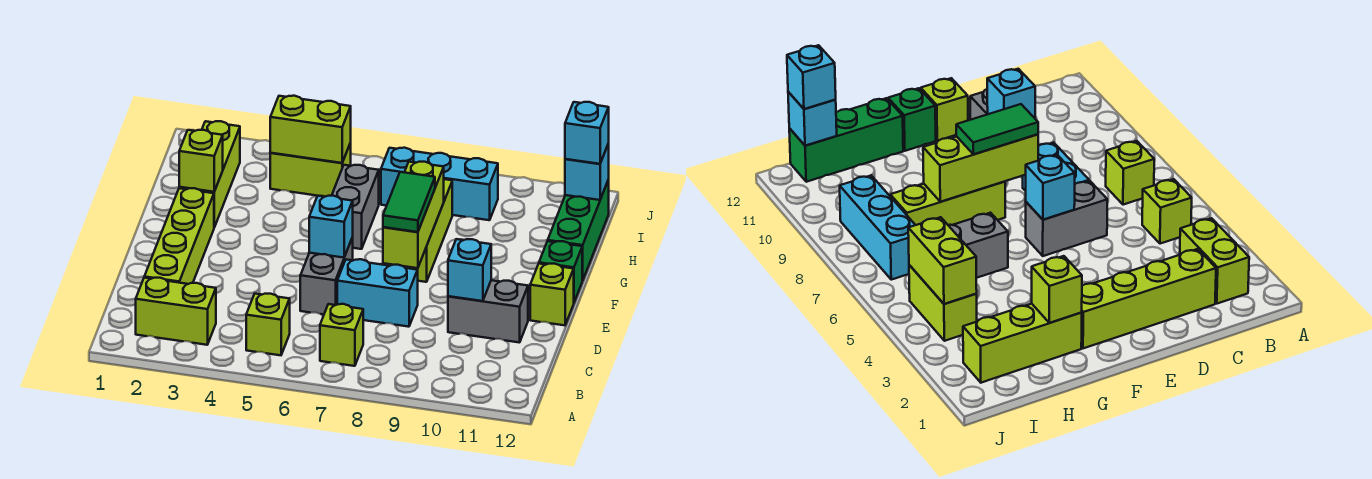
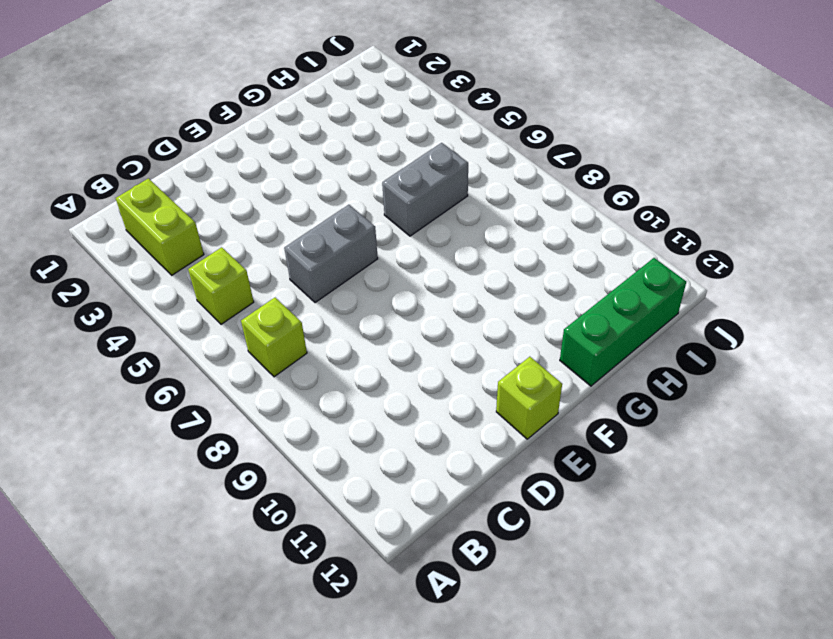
none -> lime 1x4 brick [144,188,214,284]
none -> cyan 1x2 brick [337,259,418,327]
none -> grey 1x2 brick [448,280,528,343]

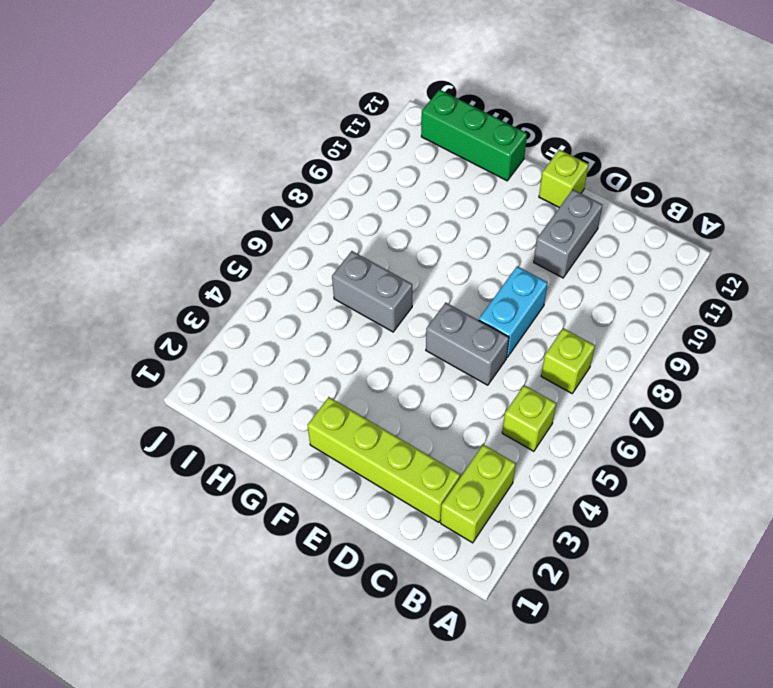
none -> lime 1x3 brick [404,179,452,282]
none -> green 1x1 brick [539,241,582,302]
none -> lime 1x3 brick [179,121,240,227]

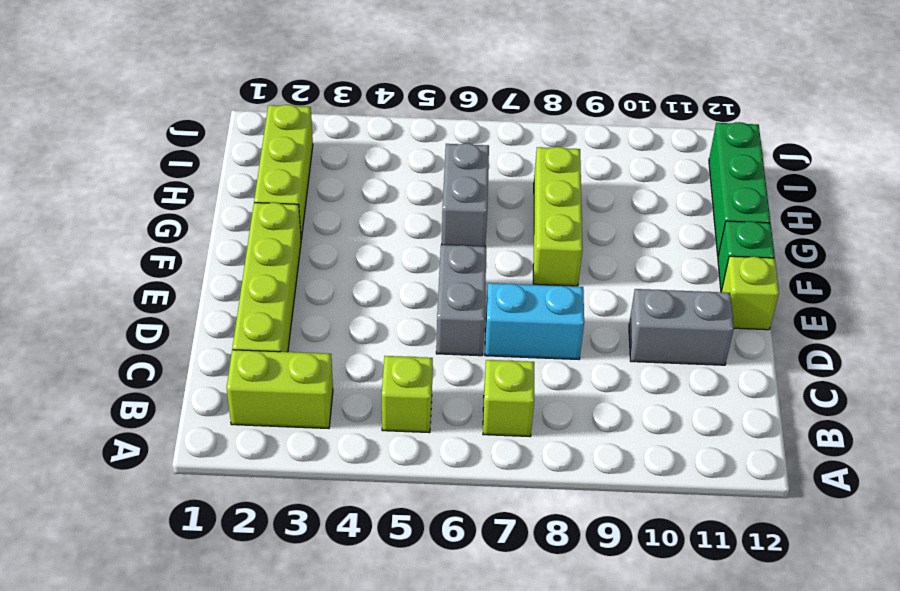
none -> lime 1x2 brick [270,143,351,197]
none -> cyan 1x3 brick [381,148,498,220]
none -> cyan 1x1 brick [448,239,491,301]

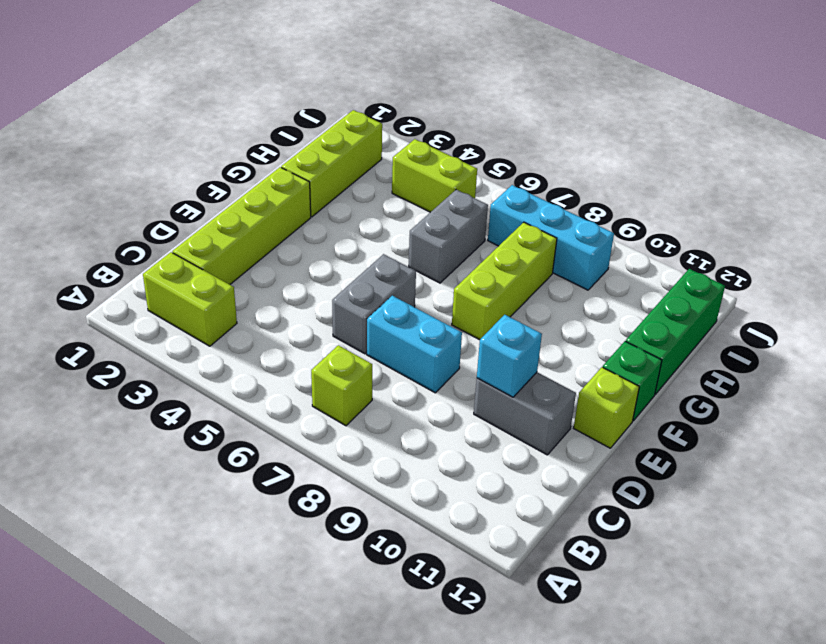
none -> lime 1x1 brick [246,294,290,355]
none -> cyan 1x1 brick [309,196,353,258]
none -> lime 1x3 brick [383,162,444,268]

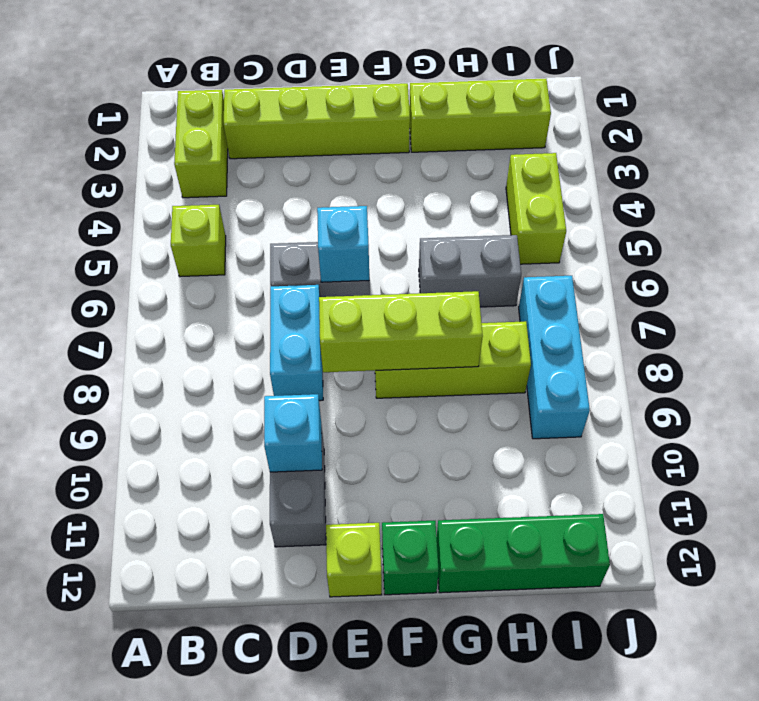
none -> lime 1x1 brick [320,304,363,366]
none -> lime 1x1 brick [179,130,223,192]
none -> lime 1x2 brick [270,96,351,163]

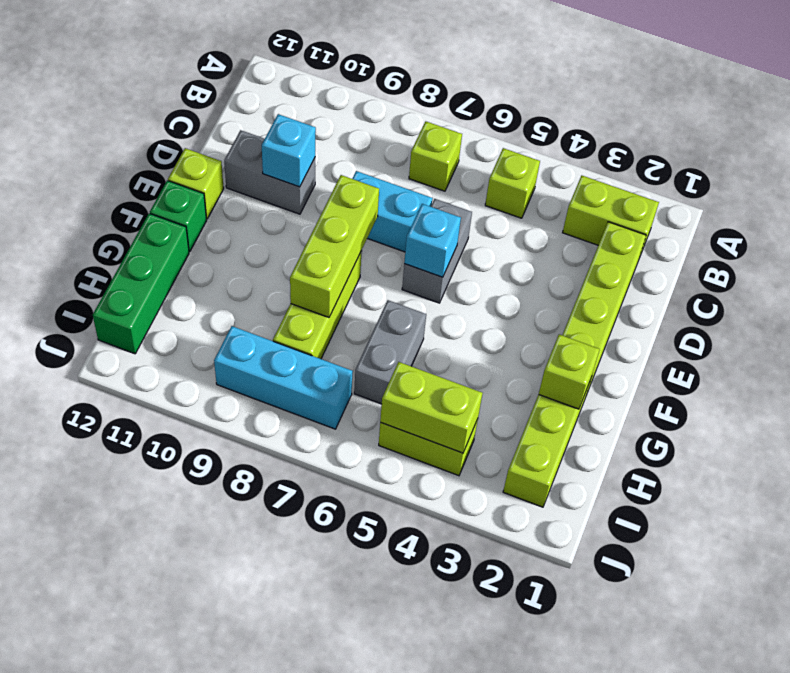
none -> cyan 1x1 brick [565,143,609,200]
none -> green 1x2 tile [383,172,435,232]
none -> cyan 1x1 brick [565,102,609,164]

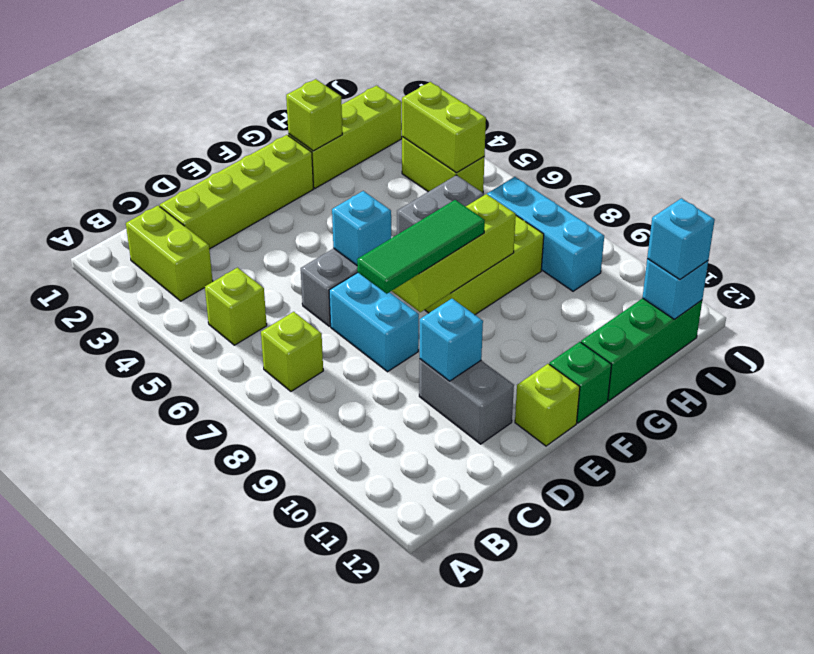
green 1x3 tile [357,200,485,294] -> green 1x2 tile [383,172,435,232]

